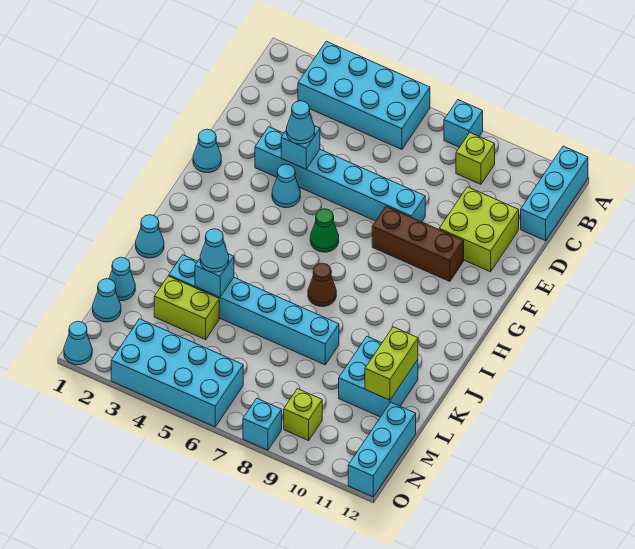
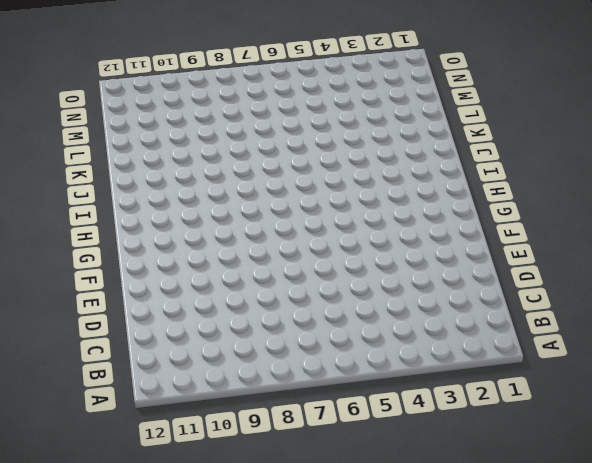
none -> cyan 2x4 brick [298,41,430,149]
none -> cyan 1x1 brick [444,100,483,147]
none -> cyan 1x3 brick [521,146,588,241]

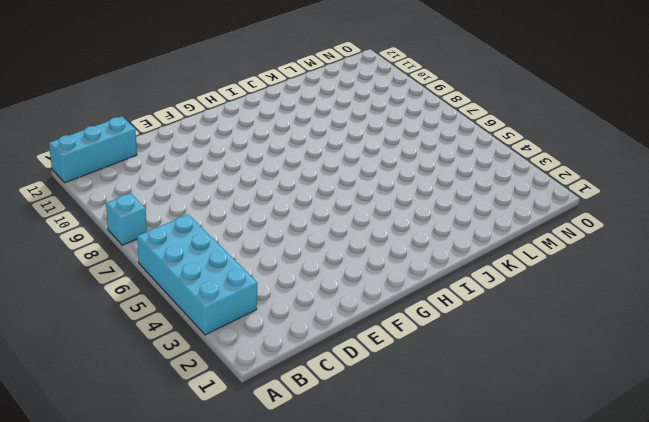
none -> lime 1x1 brick [456,133,495,184]
none -> lime 2x2 brick [439,187,519,272]
none -> cyan 1x6 brick [255,127,425,222]

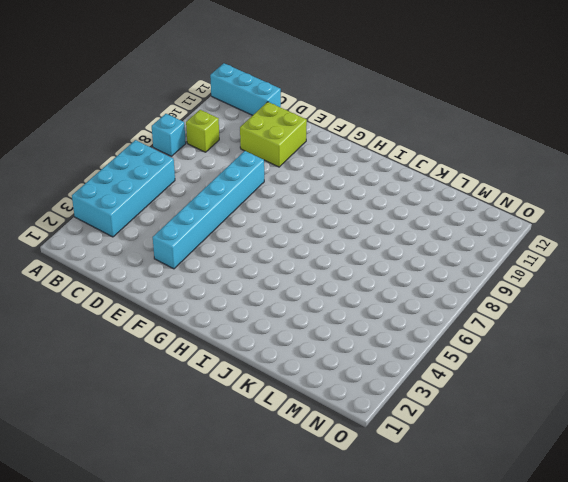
none -> cyan 1x1 cone [193,129,221,173]
none -> cyan 1x1 cone [272,164,300,208]
none -> brown 1x3 brick [372,206,464,281]

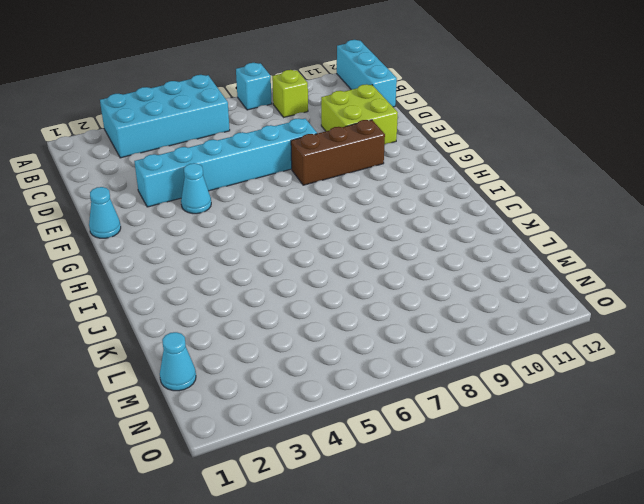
none -> green 1x1 cone [310,209,339,252]
none -> brown 1x1 cone [308,263,336,307]
none -> cyan 1x1 cone [136,215,164,258]

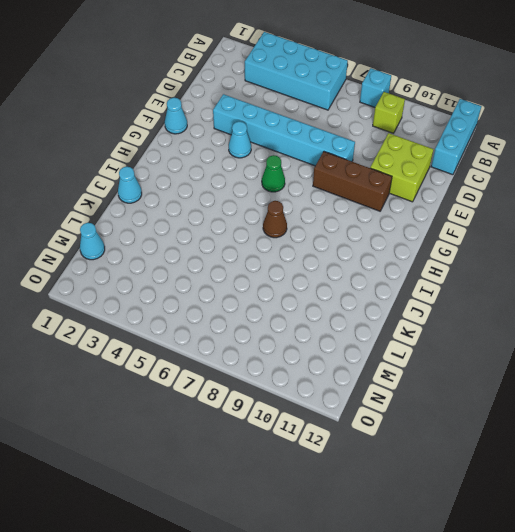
none -> cyan 1x6 brick [169,255,339,365]
none -> cyan 2x2 brick [339,336,418,417]
none -> cyan 1x1 cone [109,257,135,301]

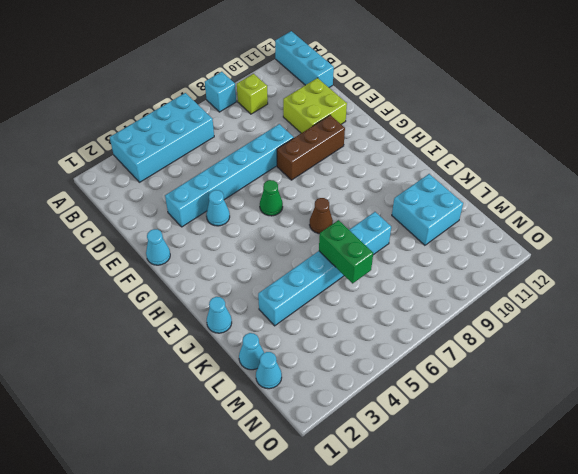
green 1x2 brick [319,220,373,283] -> none
none -> lime 1x2 brick [154,276,219,340]
none -> cyan 1x3 brick [348,402,416,497]
none -> cyan 2x4 brick [111,319,243,427]

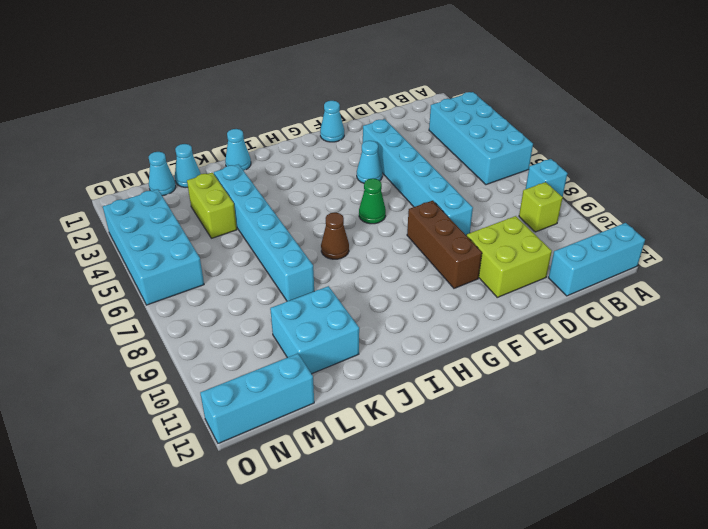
none -> lime 1x1 brick [284,389,322,441]
none -> cyan 1x1 cone [64,321,92,365]
none -> cyan 1x1 brick [243,399,282,450]

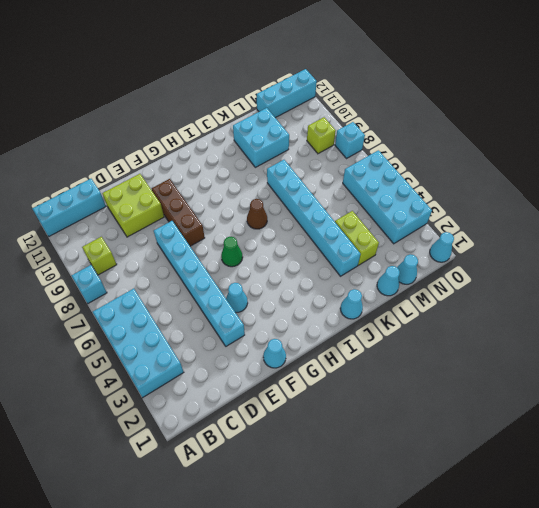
none -> cyan 1x1 brick [281,126,320,169]
none -> cyan 1x1 brick [195,254,234,297]
none -> lime 1x2 brick [365,327,418,400]

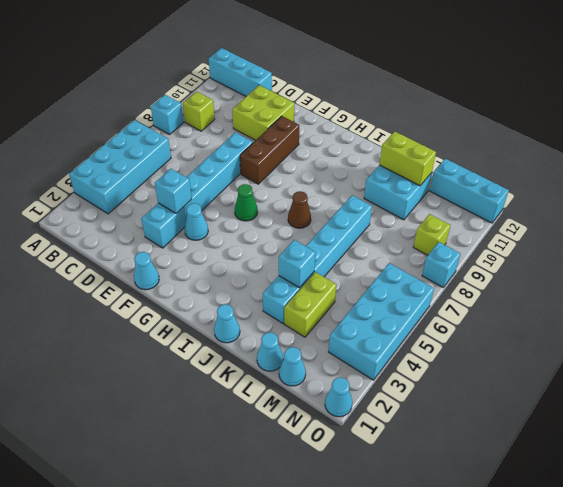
none -> cyan 1x1 cone [286,101,315,144]
none -> cyan 1x1 cone [200,229,229,272]

